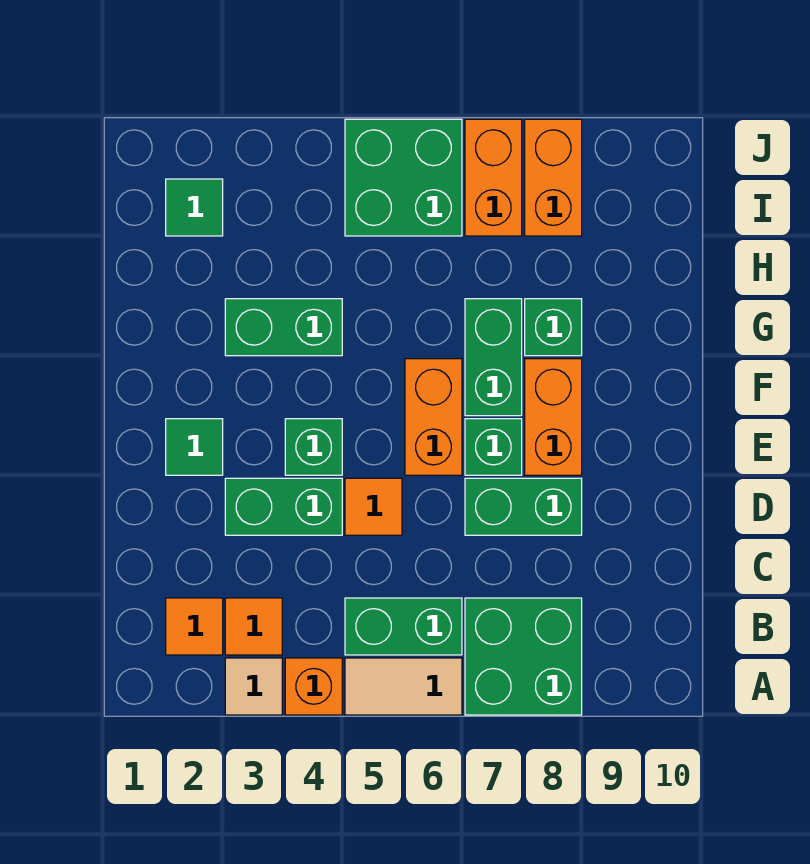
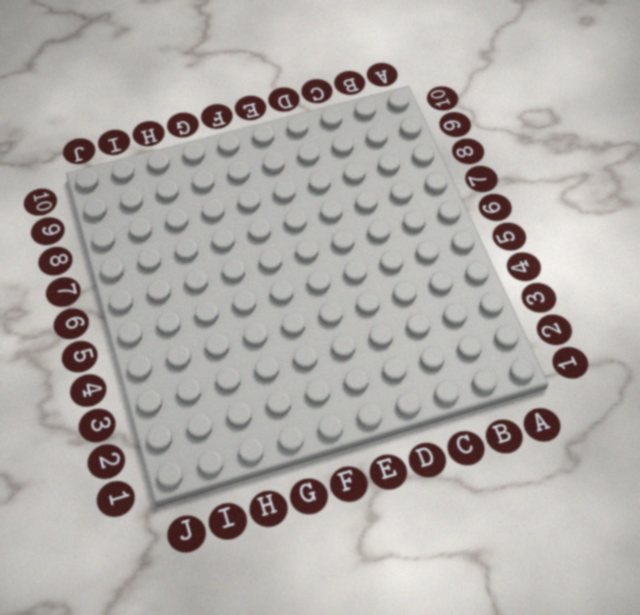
none -> tan 1x1 tile [225,658,282,715]
none -> orange 1x1 brick [285,658,342,715]
none -> tan 1x2 tile [345,658,462,715]

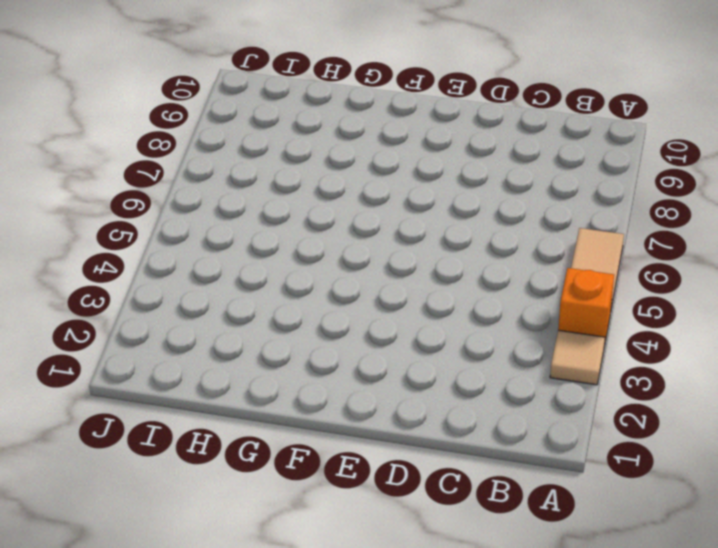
none -> green 2x2 brick [465,598,582,715]
none -> orange 1x1 tile [166,598,223,655]
none -> orange 1x1 tile [225,598,282,655]

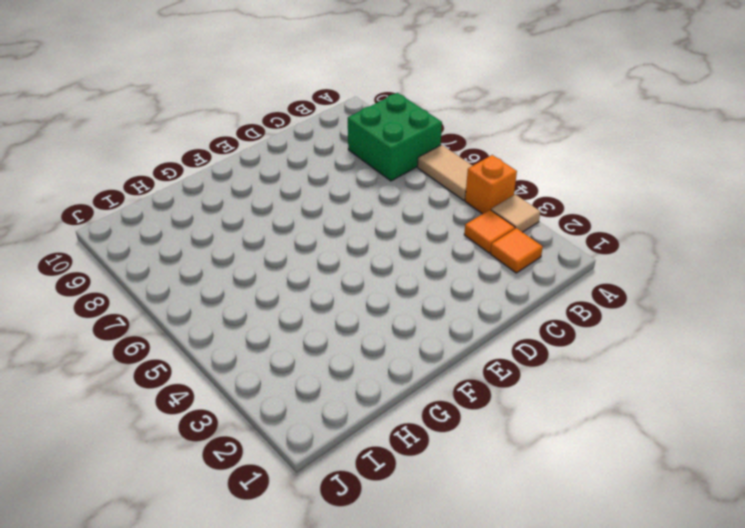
none -> green 1x2 brick [345,598,462,655]
none -> green 1x2 brick [225,478,342,535]
none -> orange 1x1 tile [345,478,402,535]

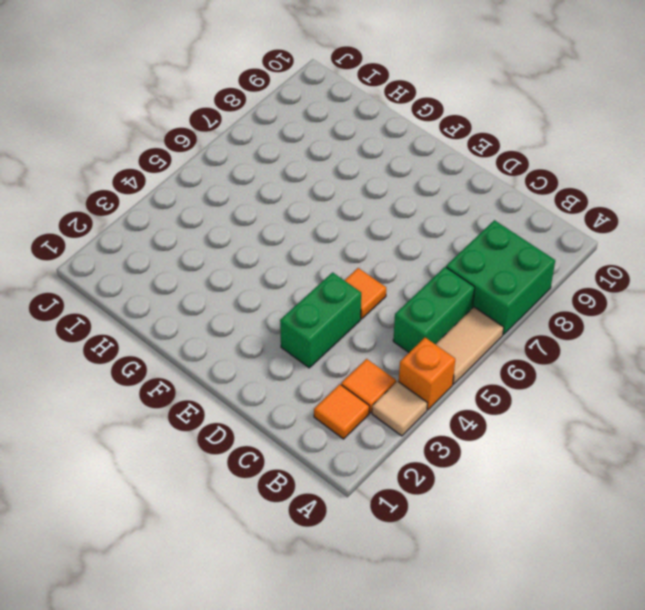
none -> green 1x2 brick [465,478,582,535]
none -> green 1x1 tile [166,419,223,475]
none -> green 1x1 brick [285,419,342,475]

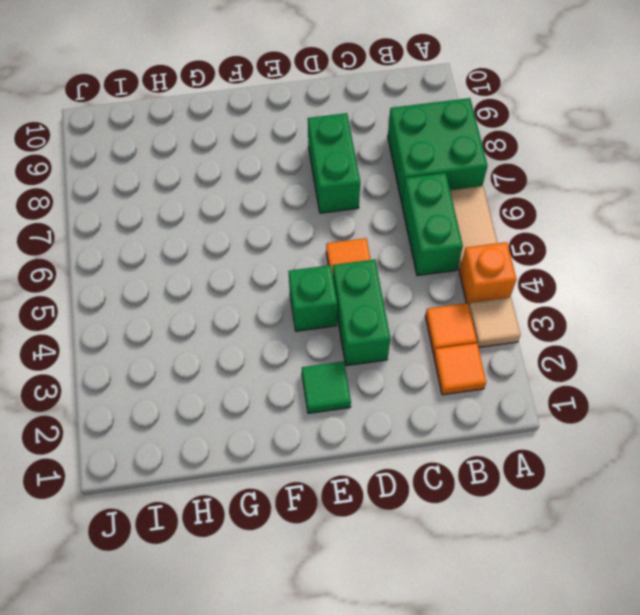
none -> orange 1x2 brick [405,359,462,475]
none -> green 1x1 brick [465,419,522,475]
none -> orange 1x2 brick [525,359,582,475]

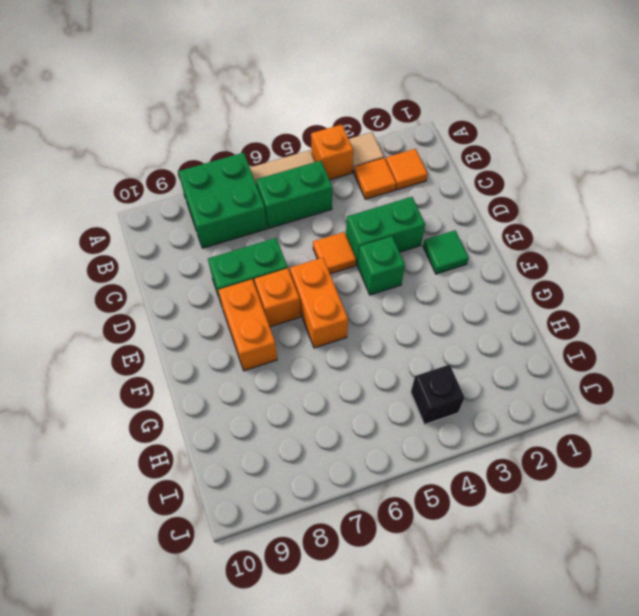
orange 1x1 brick [254,268,300,327] -> green 1x1 brick [465,419,522,475]
black 1x1 brick [411,364,465,424] -> none
none -> green 1x2 brick [465,299,522,416]
none -> green 1x2 brick [225,299,342,356]
none -> green 1x1 brick [525,299,582,356]

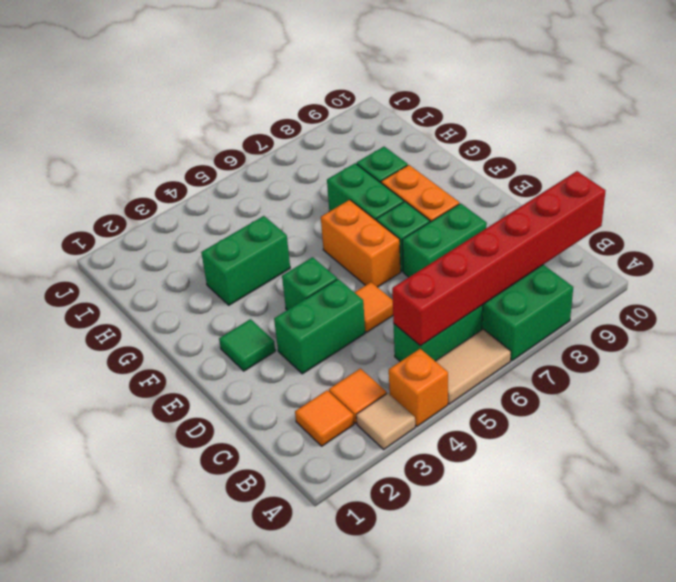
red 1x6 brick [392,171,605,346] -> none
none -> green 1x1 tile [166,179,223,236]
none -> green 2x2 brick [345,119,462,236]
none -> orange 1x2 brick [465,119,522,236]

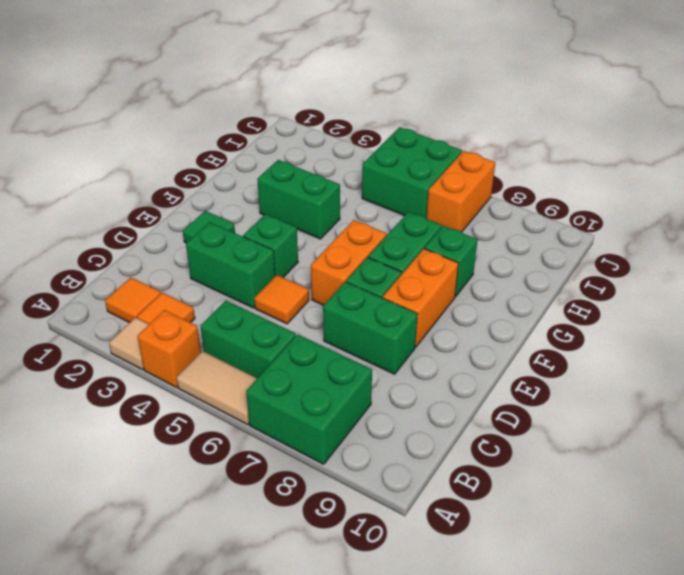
none -> green 1x1 tile [166,179,223,236]
none -> orange 1x2 brick [525,119,582,236]

